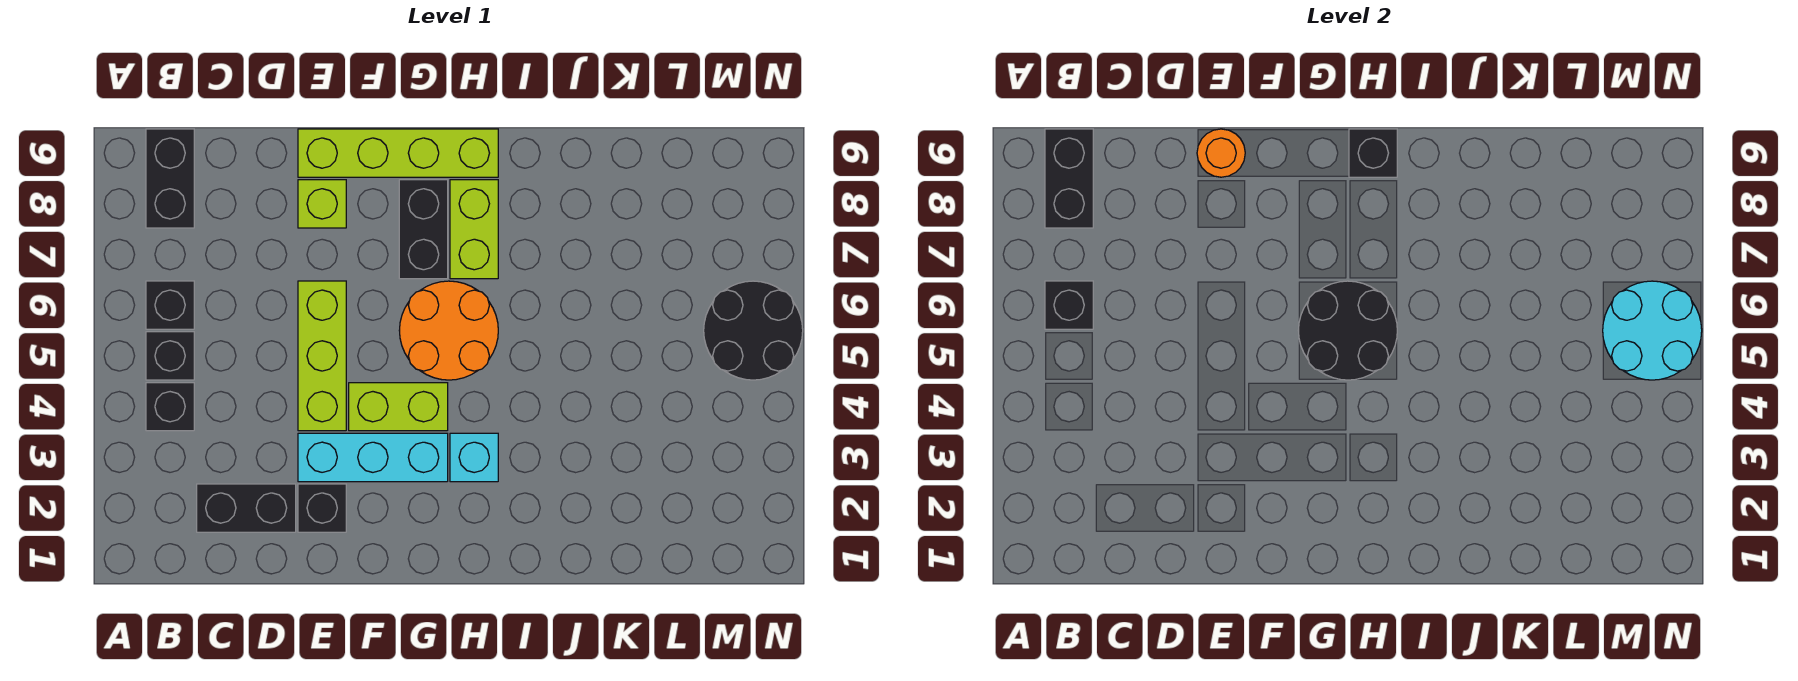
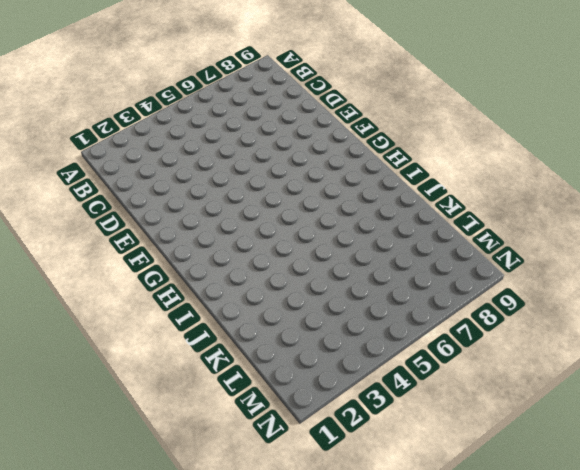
none -> black 1x1 brick [146,383,194,431]
none -> black 1x1 brick [146,332,194,380]
none -> black 1x1 brick [146,281,194,329]

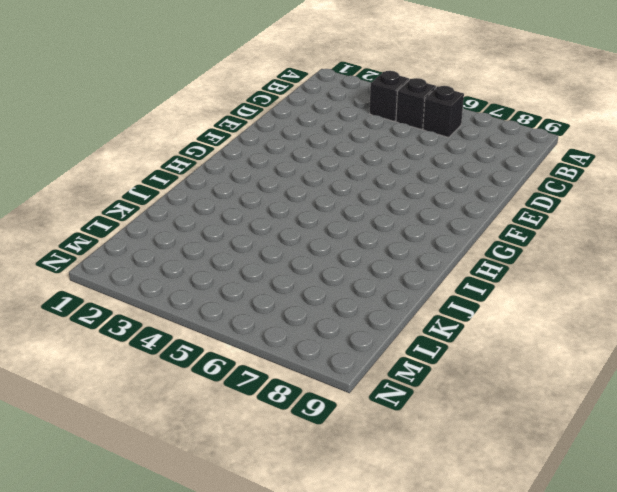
none -> black 1x2 brick [146,129,194,228]
none -> black 1x2 brick [197,484,296,532]
none -> black 1x1 brick [298,484,346,532]

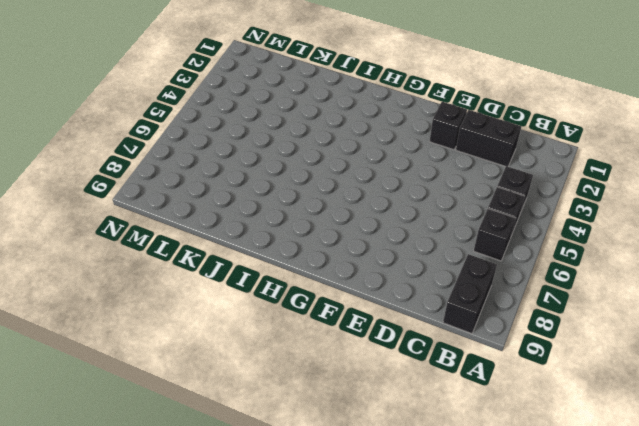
none -> cyan 1x3 brick [298,433,448,482]
none -> lime 1x3 brick [298,281,346,431]
none -> lime 1x1 brick [298,180,346,228]

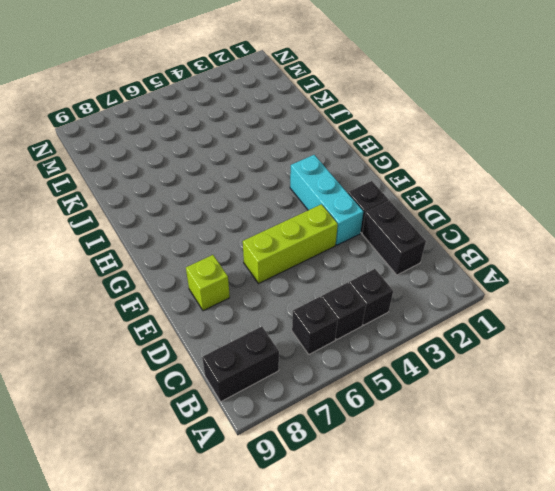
none -> lime 1x4 brick [298,129,498,177]
none -> lime 1x2 brick [349,383,448,431]
none -> orange 2x2 round brick [399,281,498,380]

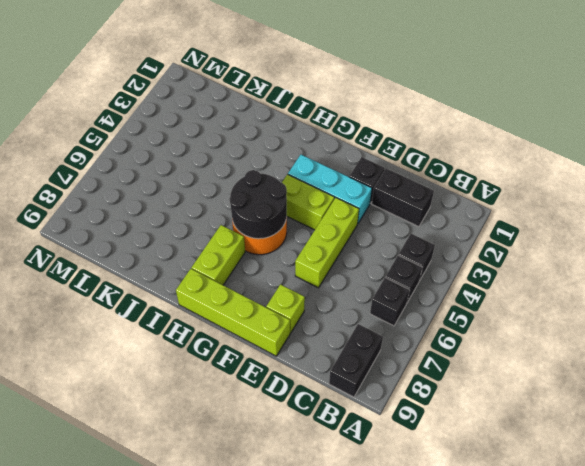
none -> black 1x2 brick [399,180,448,279]
none -> cyan 1x1 brick [450,433,498,482]
none -> black 2x2 round brick [704,281,803,380]

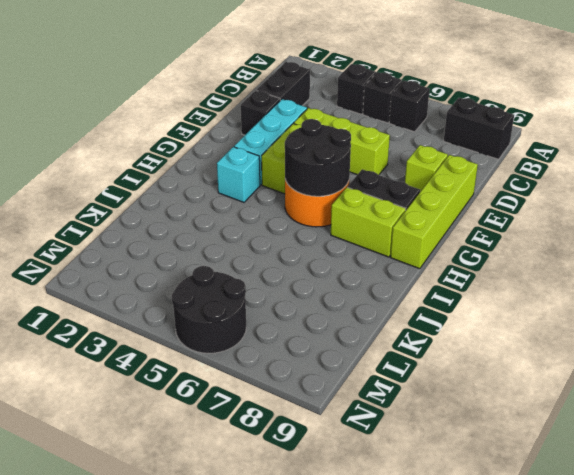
none -> black 1x1 brick [1045,281,1093,329]
none -> black 1x2 brick [1045,129,1093,228]
none -> orange 1x1 round brick [1197,129,1245,177]

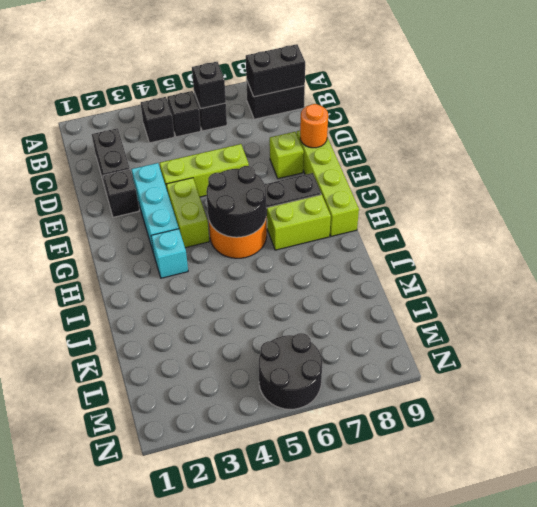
none -> black 1x1 brick [1349,129,1397,177]
none -> cyan 2x2 round brick [1603,281,1702,380]

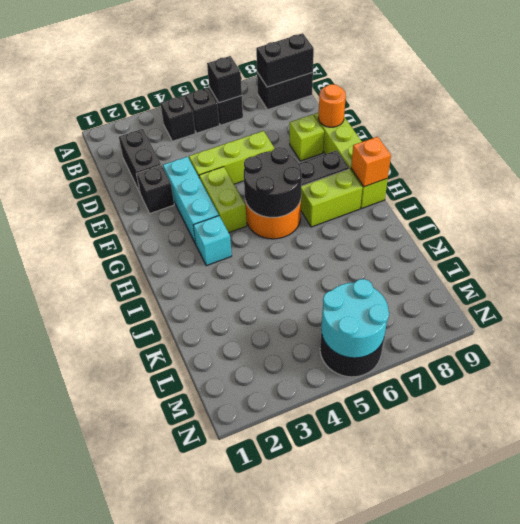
orange 1x1 brick [351,137,391,187] -> black 1x1 brick [1349,129,1397,177]

